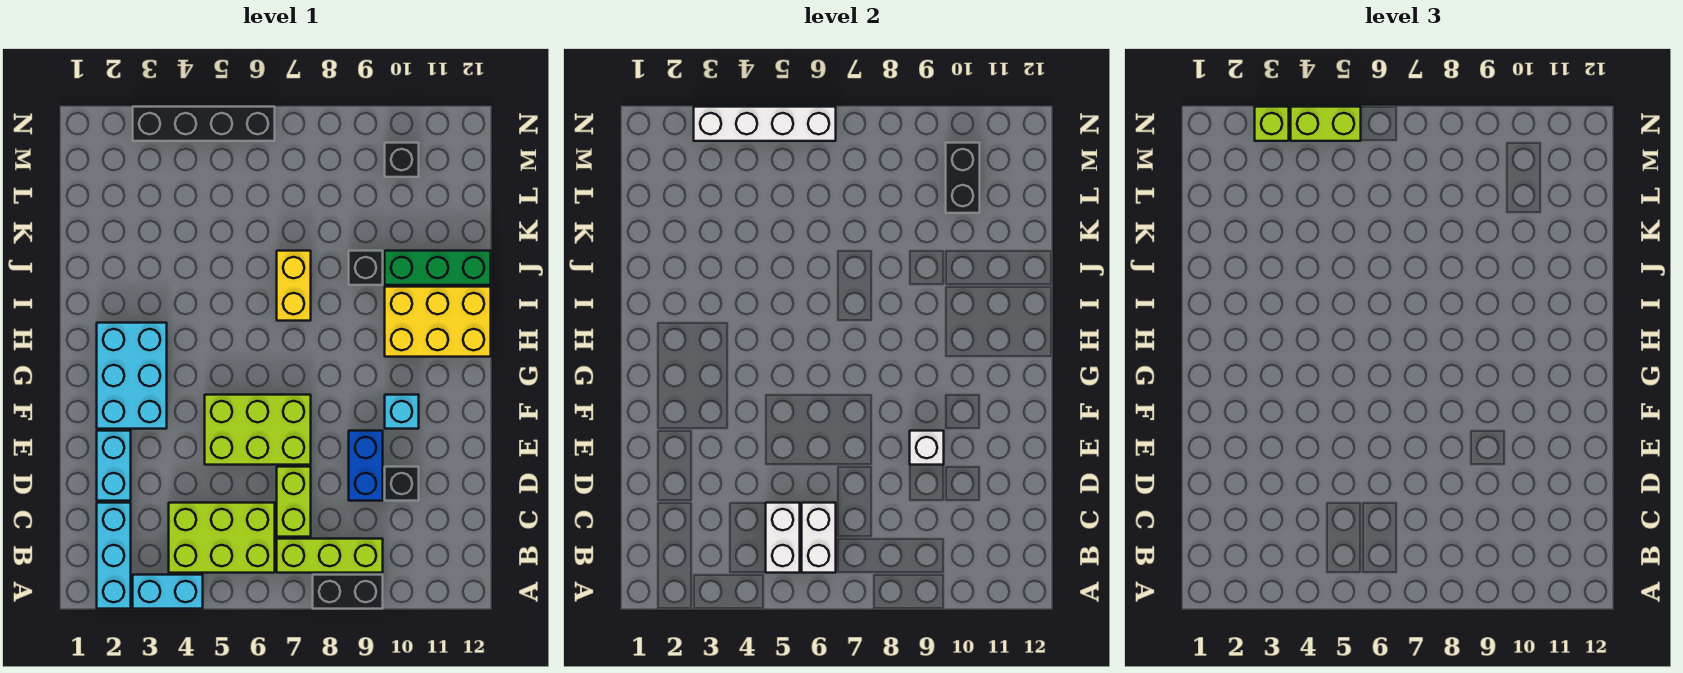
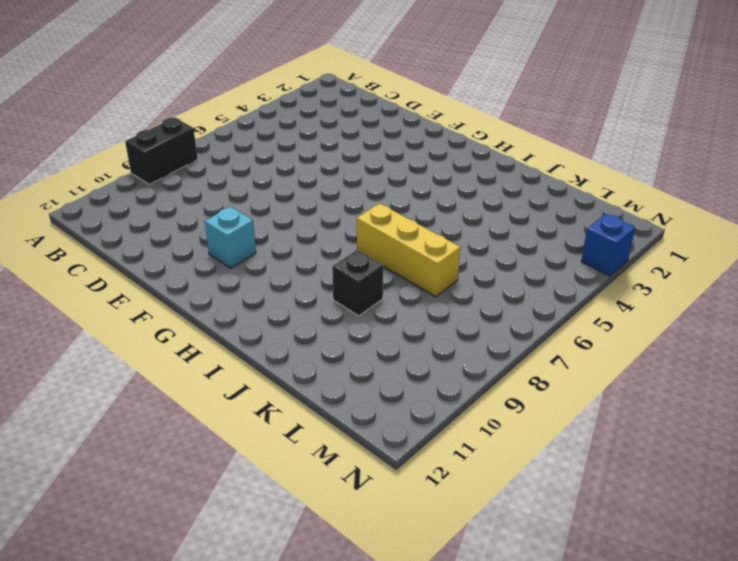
yellow 1x3 brick [357,203,460,297] -> yellow 1x2 brick [277,251,311,321]
blue 1x1 brick [581,214,635,276] -> black 1x4 brick [133,107,275,141]
none -> cyan 1x3 brick [97,503,131,609]
none -> cyan 1x2 brick [133,575,203,609]
none -> lime 2x3 brick [169,503,275,573]

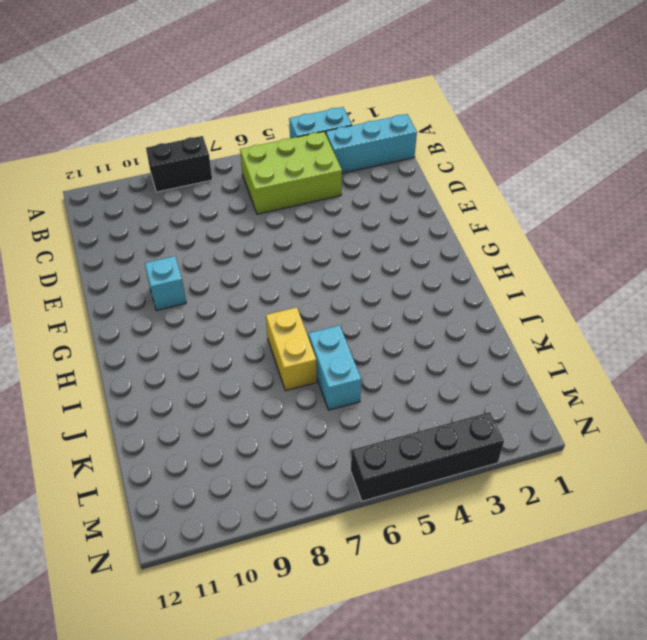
cyan 1x3 brick [326,114,417,173] -> cyan 1x3 brick turned to [97,503,131,609]
cyan 1x2 brick [308,325,361,410] -> cyan 1x2 brick moved to [97,431,131,501]
none -> lime 1x3 brick [277,539,383,573]
none -> lime 1x2 brick [277,467,311,537]
none -> blue 1x2 brick [349,431,383,501]

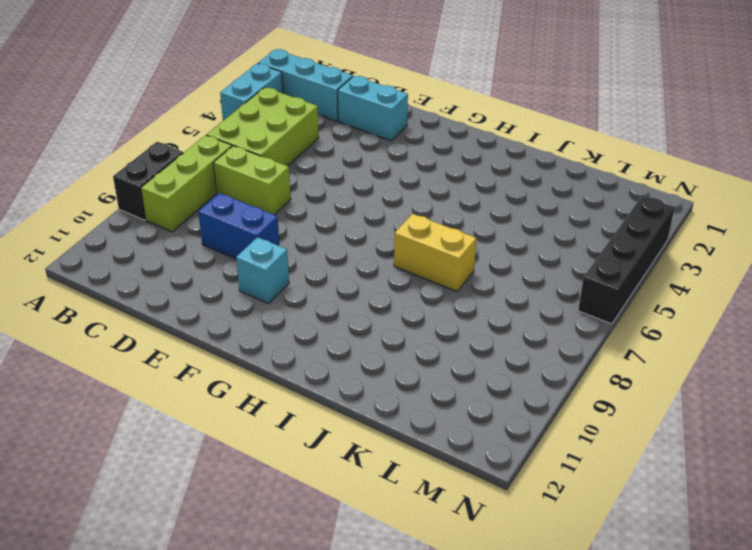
none -> black 1x1 brick [385,467,419,501]
none -> lime 2x3 brick [205,395,311,465]
none -> cyan 2x3 brick [97,323,167,429]

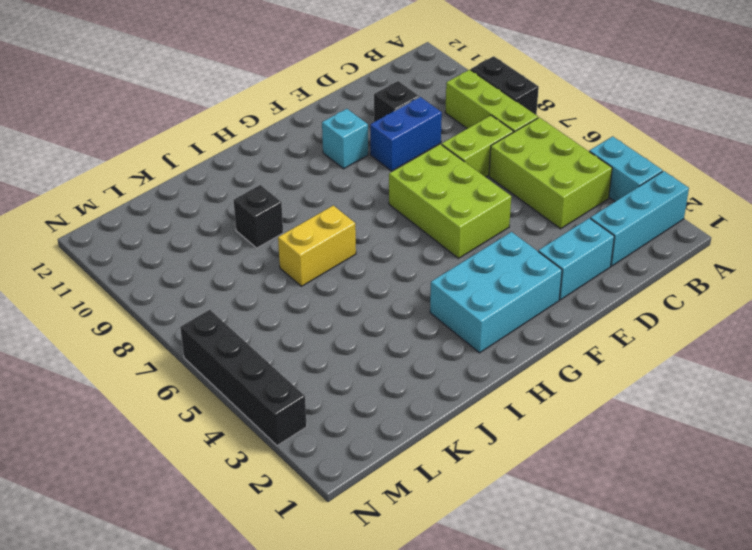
none -> yellow 2x3 brick [385,287,491,357]
none -> green 1x3 brick [385,251,491,285]
none -> black 1x1 brick [385,143,419,177]

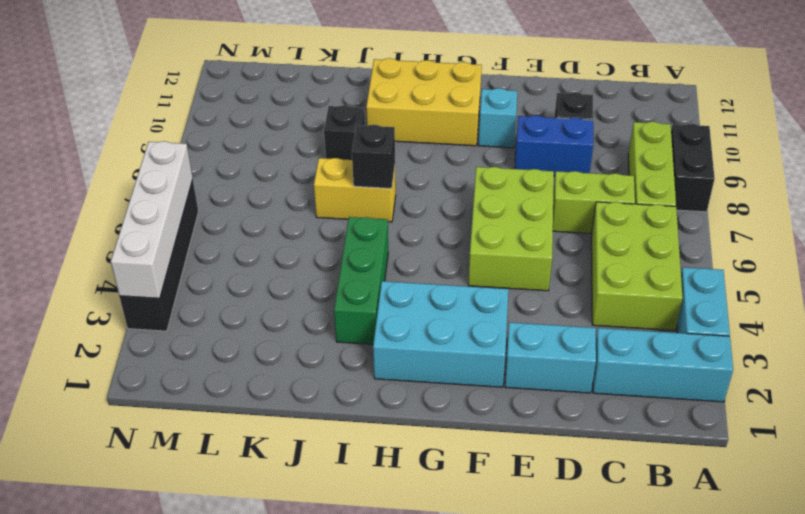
yellow 2x3 brick [366,58,482,146] -> yellow 2x3 brick turned to [385,287,491,357]
green 1x3 brick [334,217,388,344] -> green 1x3 brick moved to [385,251,491,285]
black 1x1 brick [352,125,395,189] -> black 1x1 brick moved to [385,143,419,177]
none -> white 1x2 brick [766,503,800,573]
none -> white 1x2 brick [802,503,836,573]
none -> white 1x1 brick [910,431,944,465]

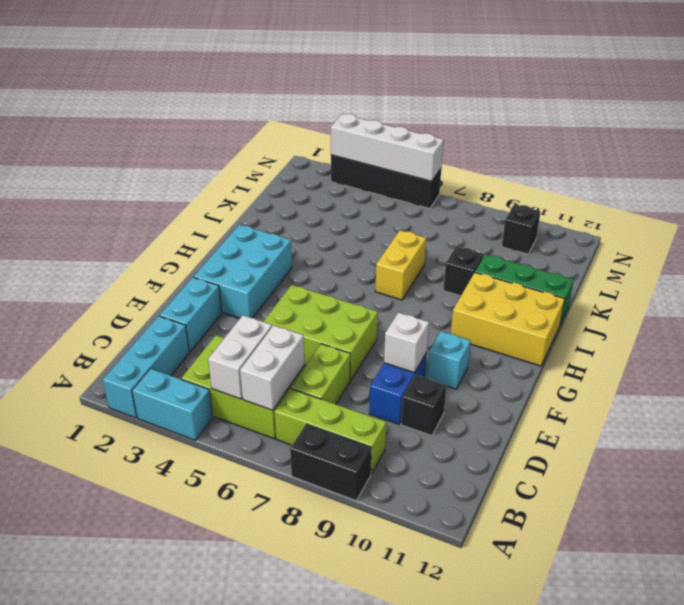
none -> black 1x2 brick [946,143,980,213]
none -> lime 1x1 brick [1255,107,1289,141]
none -> lime 1x2 brick [1291,107,1361,141]

